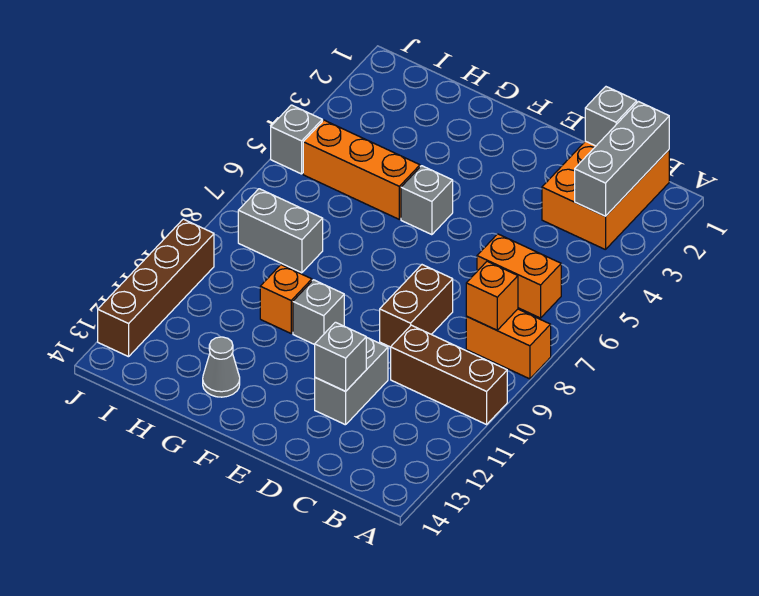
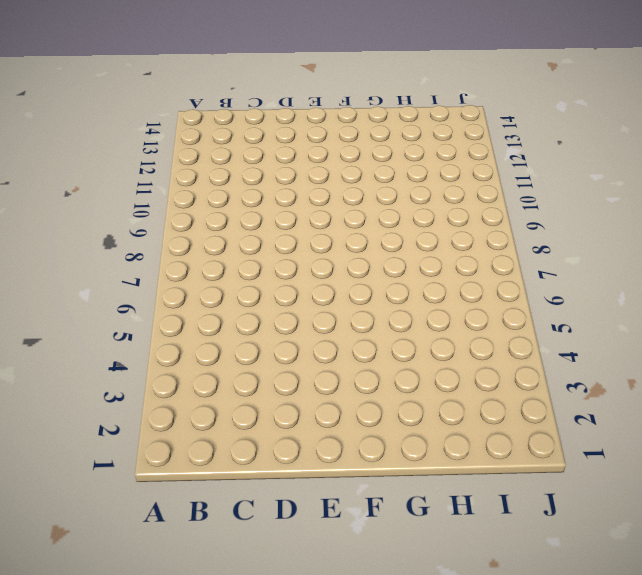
none -> orange 1x2 brick [466,309,551,379]
none -> brown 1x3 brick [391,325,507,424]
none -> orange 2x3 brick [542,141,669,250]

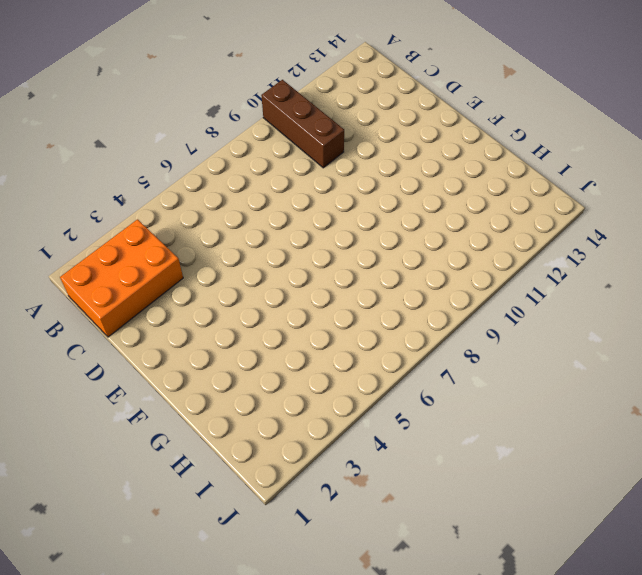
none -> orange 1x2 brick [466,309,551,379]
none -> orange 1x2 brick [477,234,561,318]
none -> brown 1x2 brick [380,265,453,347]

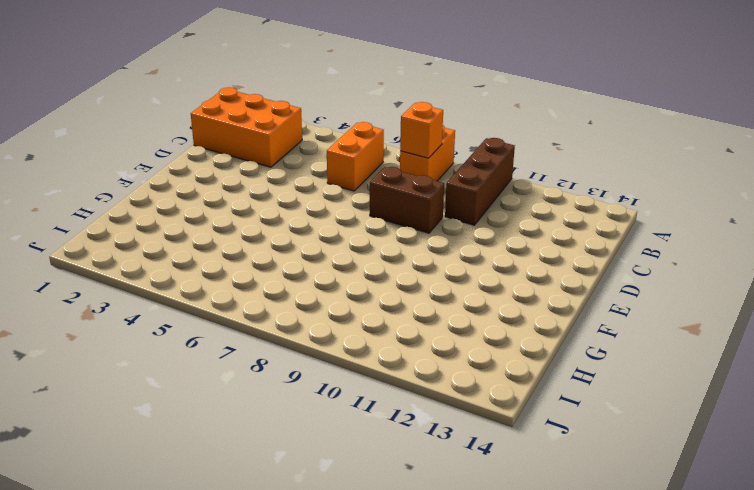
none -> grey 1x2 brick [315,338,388,425]
none -> grey 1x1 brick [401,166,453,235]
none -> grey 1x1 brick [293,280,344,345]

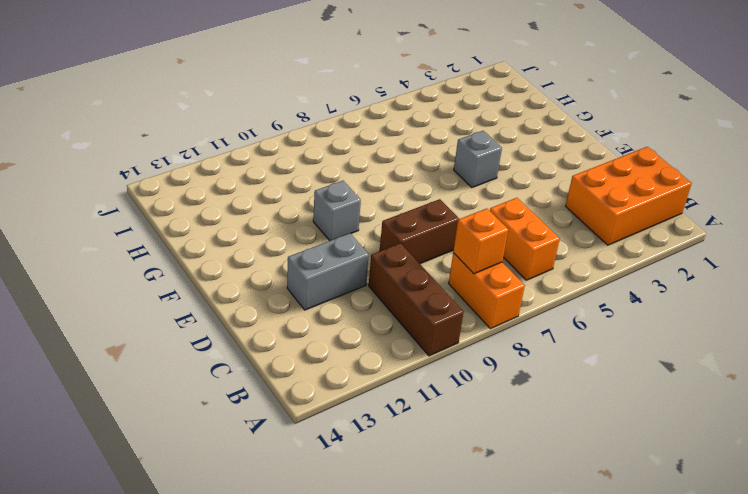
none -> orange 1x3 brick [303,120,420,219]
none -> orange 1x1 brick [260,265,312,333]
none -> grey 1x1 cone [203,337,240,397]

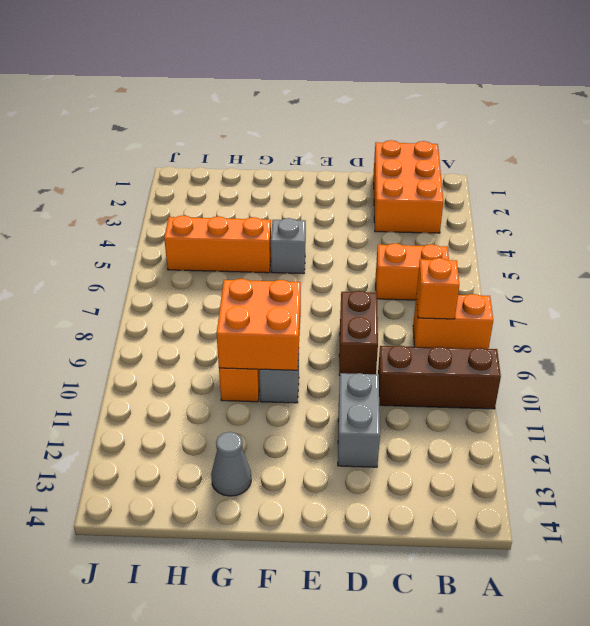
orange 2x2 brick [217,279,301,370] -> none
none -> grey 1x2 brick [238,189,323,273]
none -> grey 1x1 brick [271,105,322,174]
none -> brown 1x4 brick [98,219,214,357]

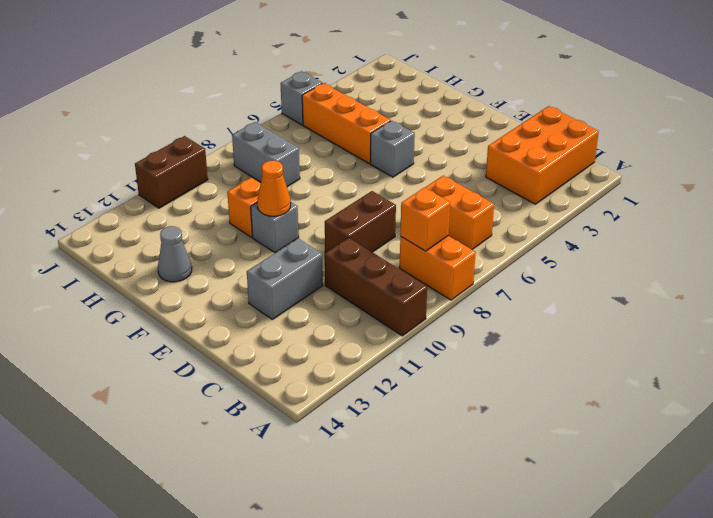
orange 1x1 cone [257,161,291,216] -> none
brown 1x2 brick [135,136,208,208] -> brown 1x4 brick [98,219,214,357]
none -> grey 1x3 brick [575,102,669,216]
none -> grey 1x1 brick [585,87,637,146]
none -> grey 1x1 brick [315,322,367,391]

